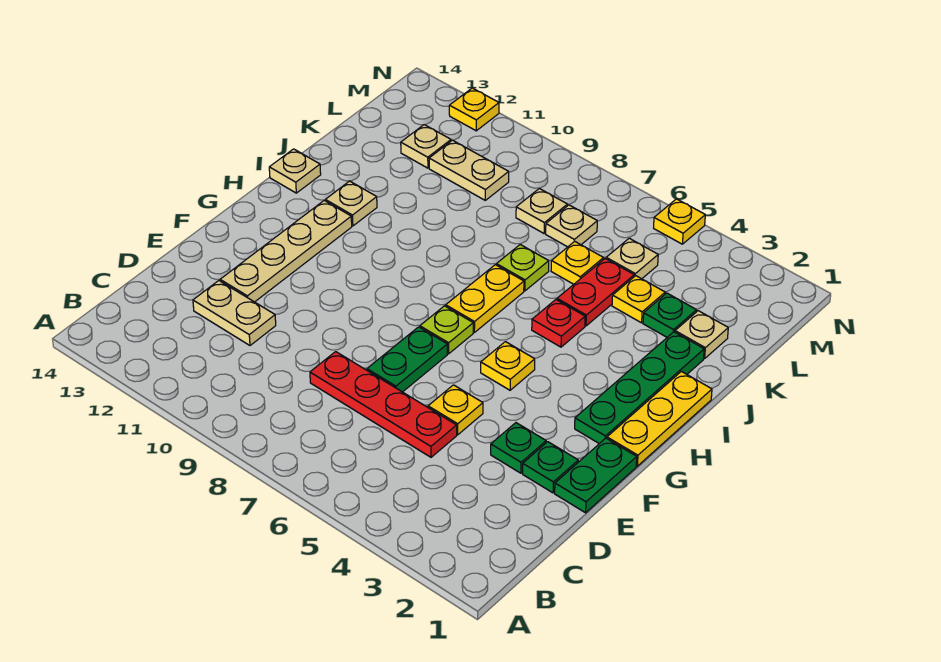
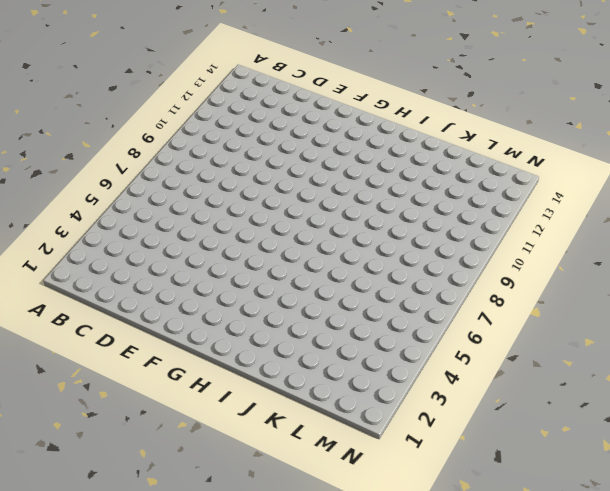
none -> red 1x4 plate [310,352,457,457]
none -> tan 1x2 plate [193,281,276,345]
none -> green 1x2 plate [555,438,637,513]

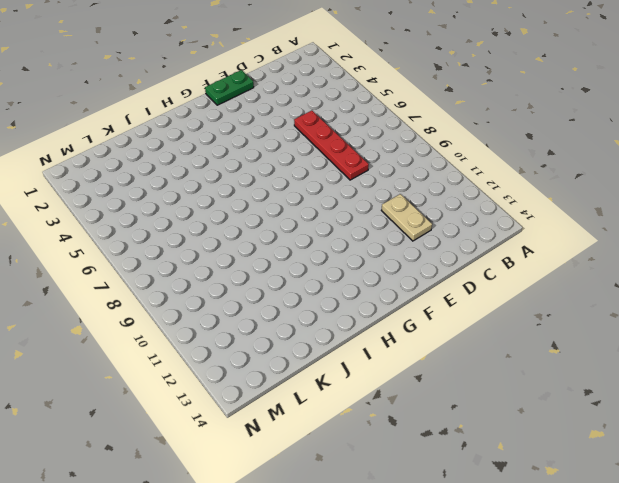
none -> green 1x1 plate [523,442,578,493]
none -> green 1x1 plate [491,423,546,473]
none -> yellow 1x1 plate [428,385,483,435]

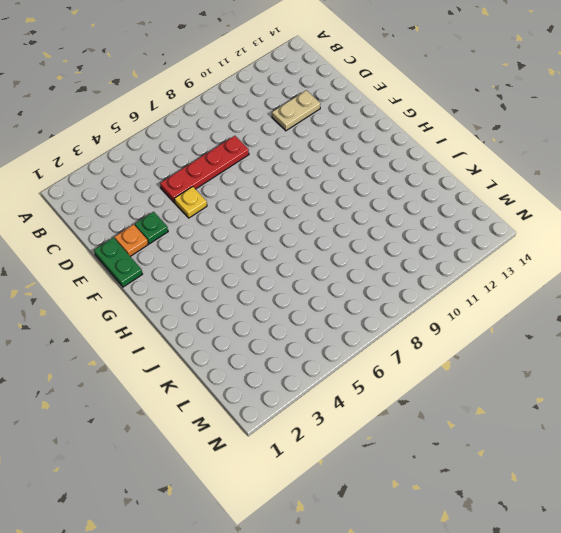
orange 1x1 plate [115,224,148,256] -> green 1x1 plate [523,442,578,493]
none -> green 1x2 plate [367,327,447,392]
none -> tan 1x4 plate [220,201,352,302]
none -> yellow 1x3 plate [607,371,712,466]

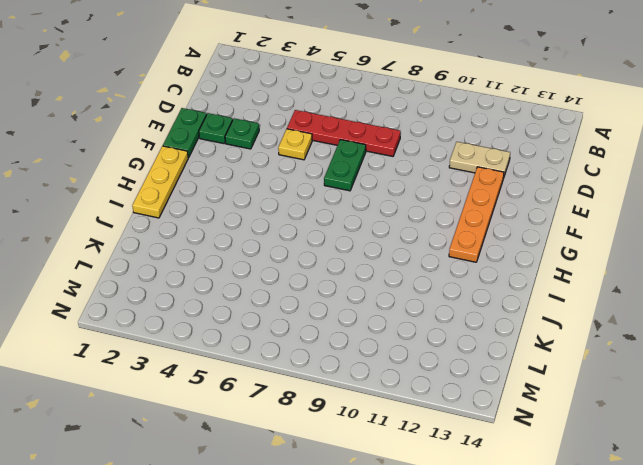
orange 1x4 plate [449,167,504,262] -> tan 1x4 plate [220,201,352,302]
none -> green 1x4 plate [575,332,704,444]
none -> yellow 1x1 plate [481,342,535,390]
none -> lime 1x1 plate [420,306,473,354]

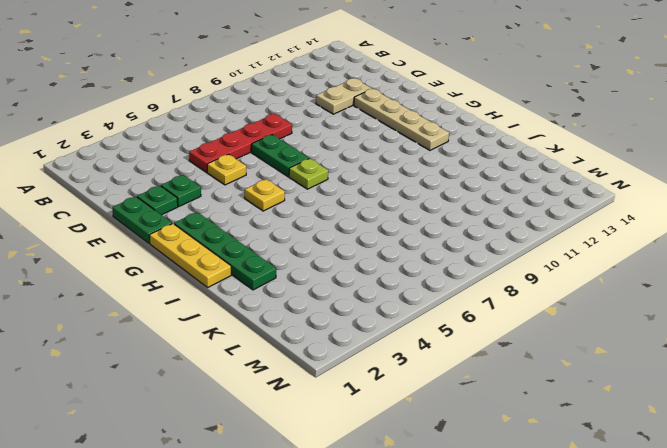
none -> yellow 1x2 plate [446,265,524,332]
none -> red 1x1 plate [532,300,585,347]
none -> tan 1x1 plate [325,181,377,226]

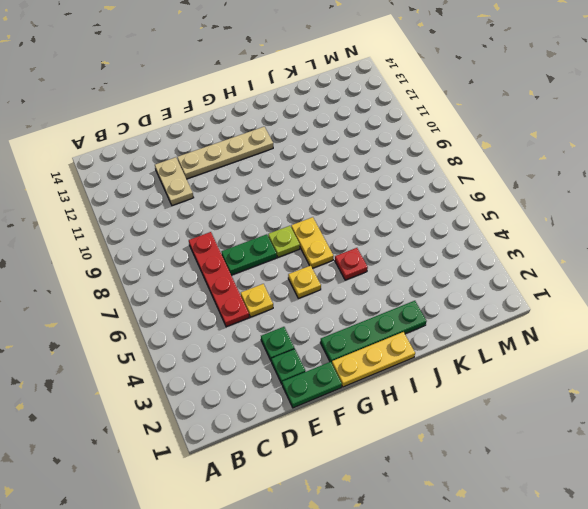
yellow 1x2 plate [291,217,333,268] -> yellow 1x2 plate turned to [446,265,524,332]
none -> tan 1x1 plate [325,181,377,226]
none -> tan 1x1 plate [269,149,321,193]
none -> red 1x2 plate [557,259,634,326]

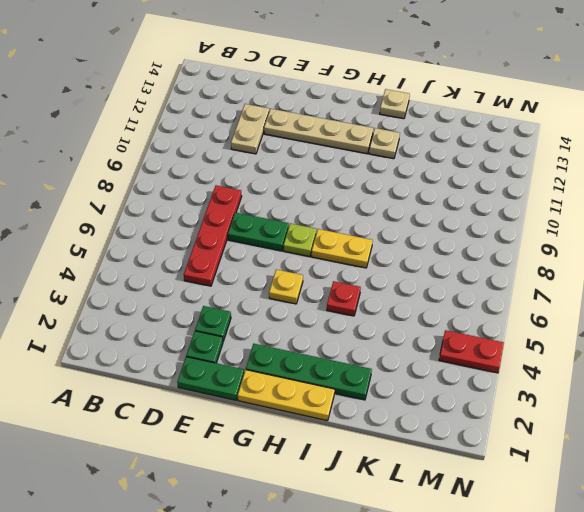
red 1x2 plate [439,330,504,373] -> red 1x2 plate moved to [557,259,634,326]
none -> yellow 1x1 plate [428,385,483,435]
none -> lime 1x1 plate [496,245,549,291]
none -> tan 1x1 plate [675,311,728,359]

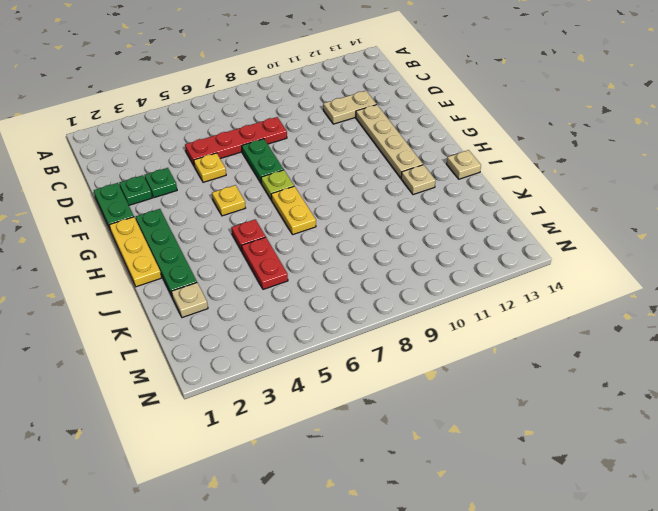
none -> lime 1x1 plate [496,245,549,291]
none -> green 1x1 plate [643,293,697,337]
none -> yellow 1x1 plate [612,276,665,323]

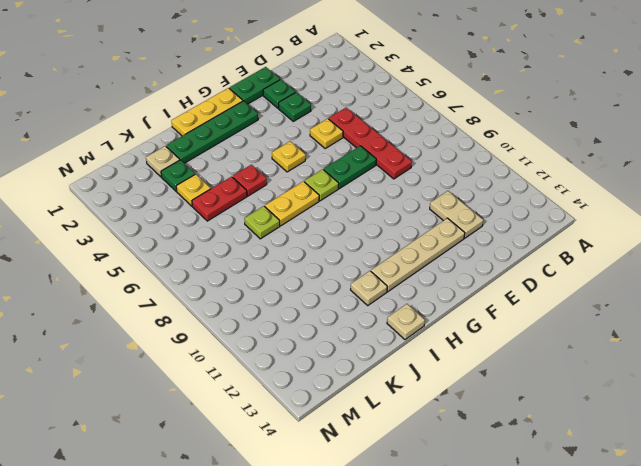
none -> yellow 1x1 plate [551,241,604,284]
none -> tan 1x1 plate [606,238,658,279]
none -> tan 1x1 plate [546,205,597,247]

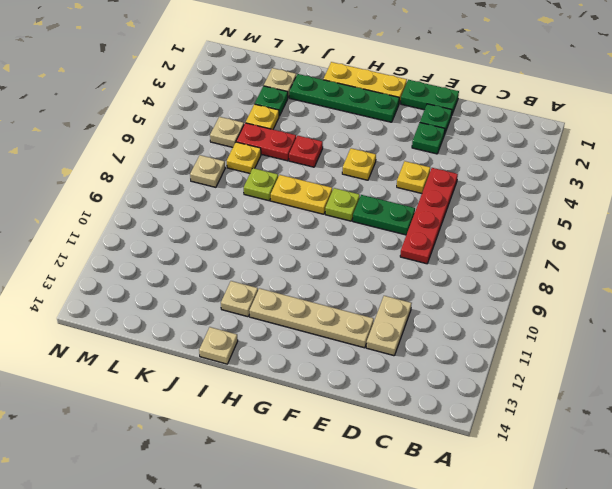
none -> tan 1x1 plate [516,189,567,233]
none -> tan 1x2 plate [429,140,509,200]
none -> tan 1x1 plate [401,125,451,168]

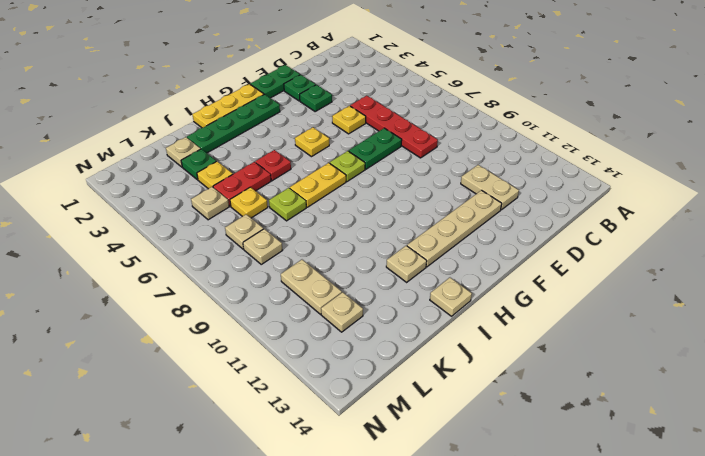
none -> yellow 1x1 plate [654,199,705,244]
none -> yellow 1x1 plate [449,88,499,131]

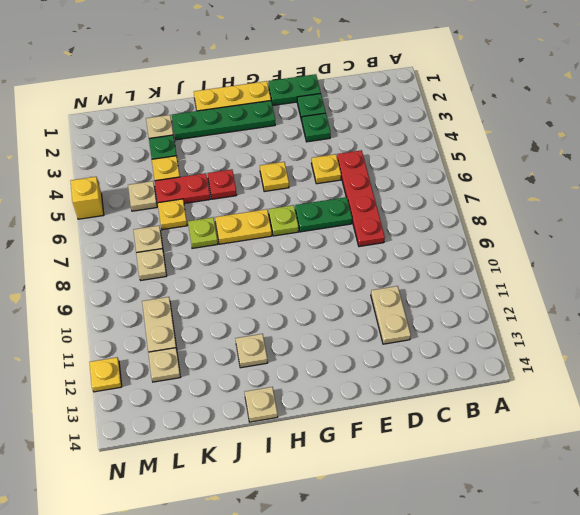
yellow 1x1 brick [71,177,104,219] -> yellow 1x1 plate [654,199,705,244]
none -> tan 1x4 plate [220,201,352,302]

